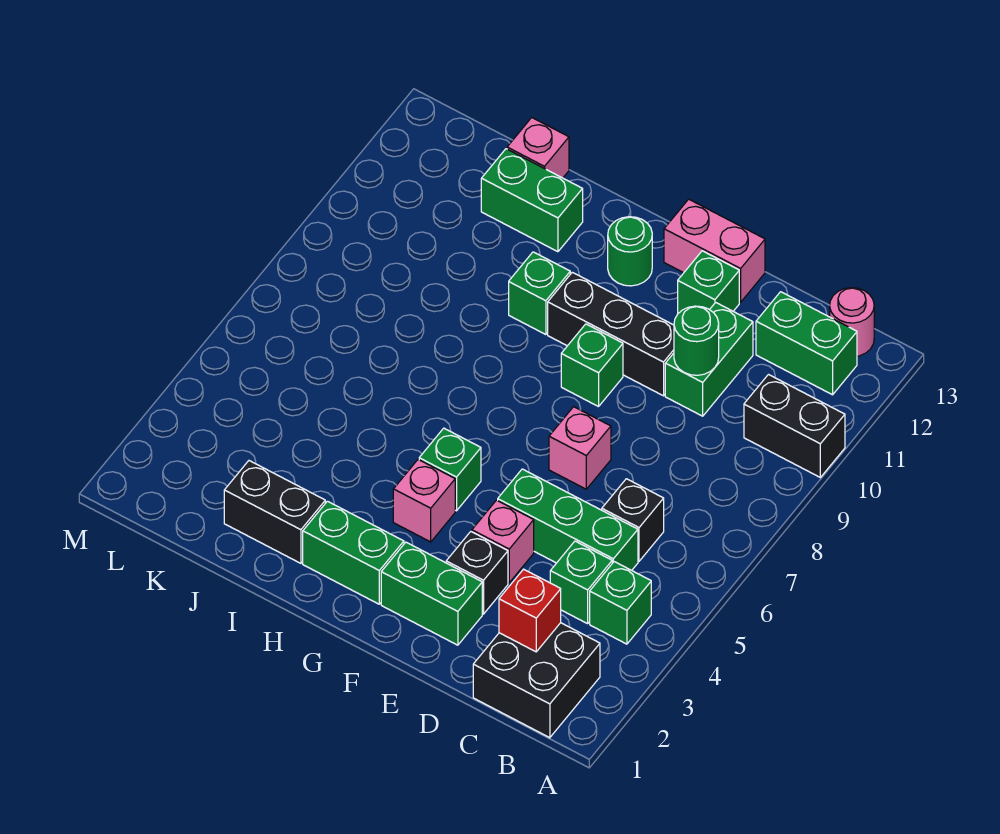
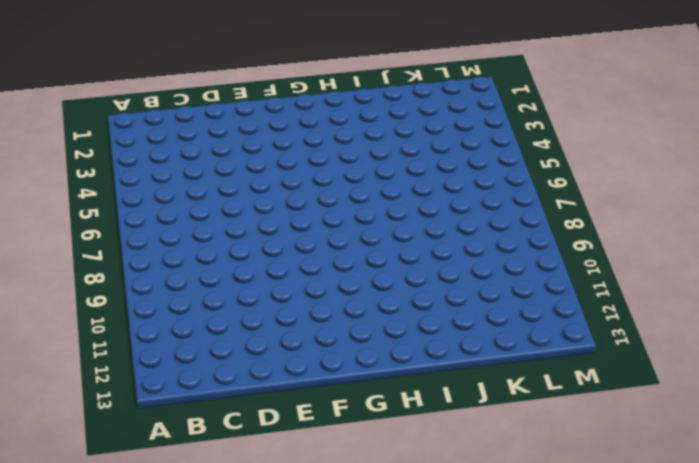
none -> black 1x2 brick [744,375,845,477]
none -> black 2x2 brick [473,623,600,738]
none -> green 1x1 brick [590,562,651,644]

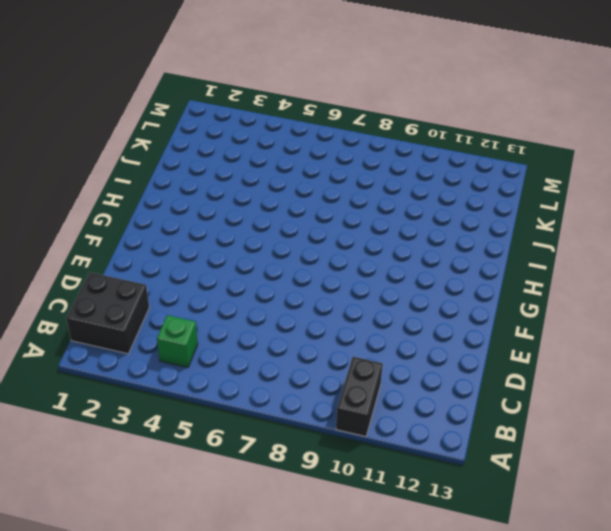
none -> green 1x2 brick [756,292,857,395]
none -> pink 1x1 round brick [830,288,874,356]
none -> green 1x1 brick [550,541,612,624]

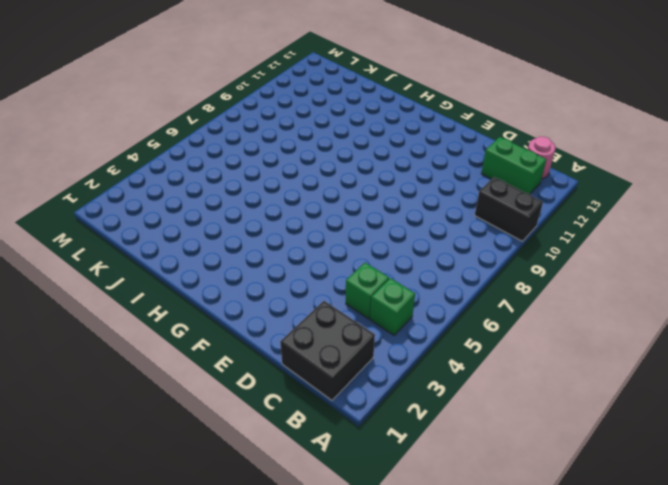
none -> green 1x3 brick [498,469,638,570]
none -> black 1x1 brick [602,479,664,561]
none -> green 1x2 brick [665,303,753,416]

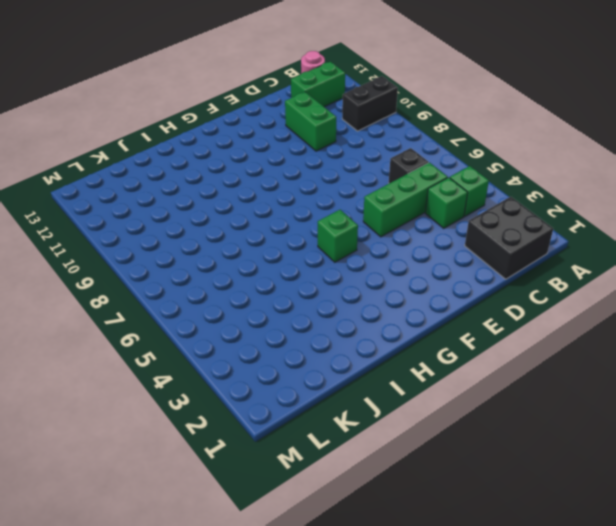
none -> green 1x2 brick [381,542,482,645]
none -> black 1x1 brick [446,532,508,614]
none -> pink 1x1 brick [472,500,534,583]

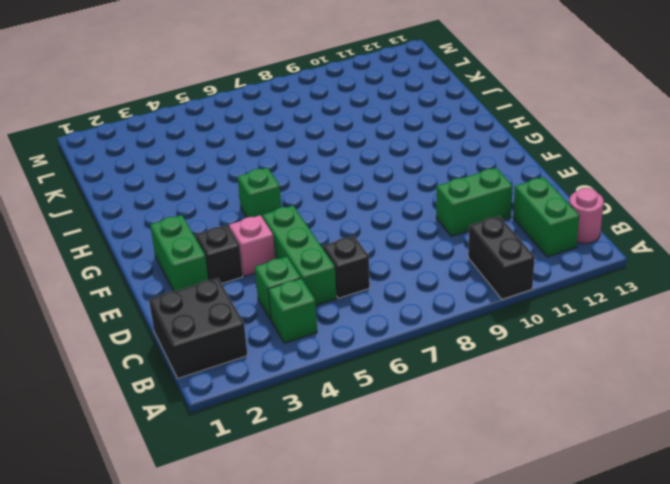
none -> pink 1x1 brick [549,407,611,489]
none -> black 1x3 brick [548,272,674,396]
none -> green 1x1 brick [678,251,739,313]

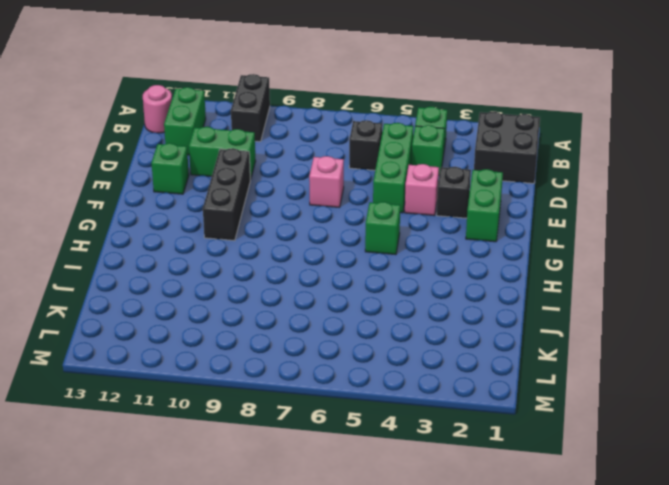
none -> pink 1x2 brick [664,199,765,302]
none -> green 1x1 brick [561,324,623,407]
none -> green 1x2 brick [303,501,404,604]

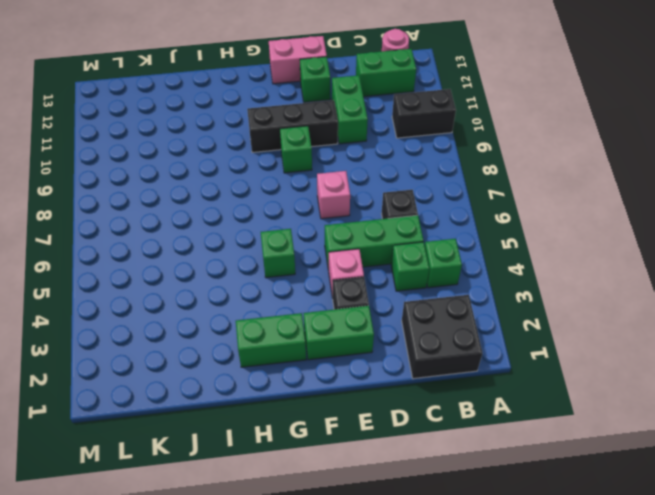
none -> pink 1x1 brick [393,460,455,542]
none -> green 1x1 round brick [608,217,652,286]
none -> green 1x1 brick [509,252,570,335]

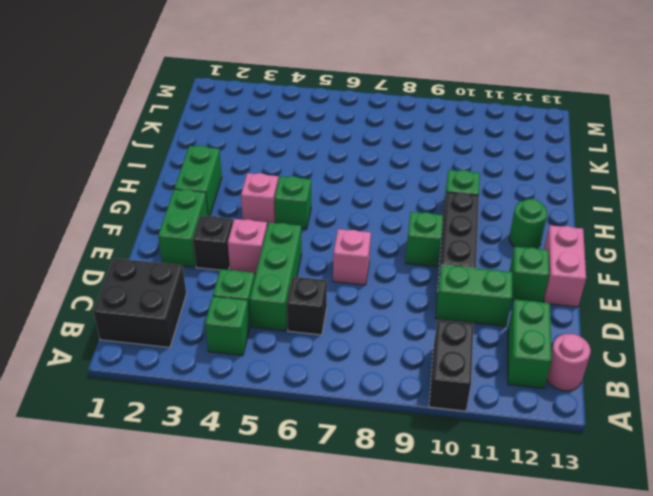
none -> black 1x2 brick [224,461,325,563]
none -> green 1x2 brick [481,149,583,252]
none -> pink 1x1 brick [507,118,569,178]

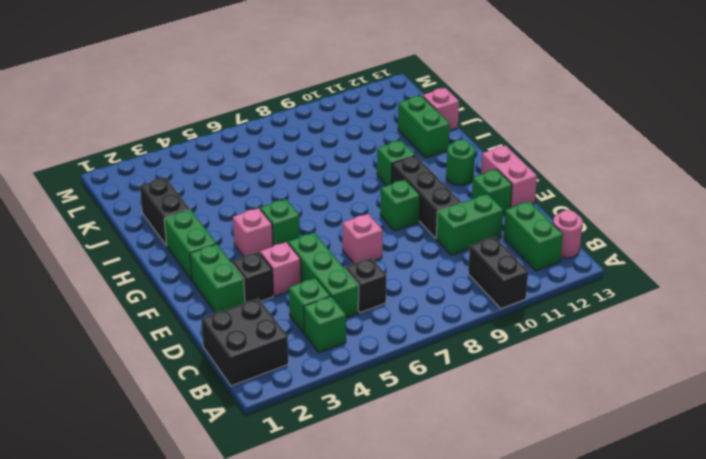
none -> red 1x1 brick [499,569,561,652]
none -> green 1x1 round brick [674,306,719,375]

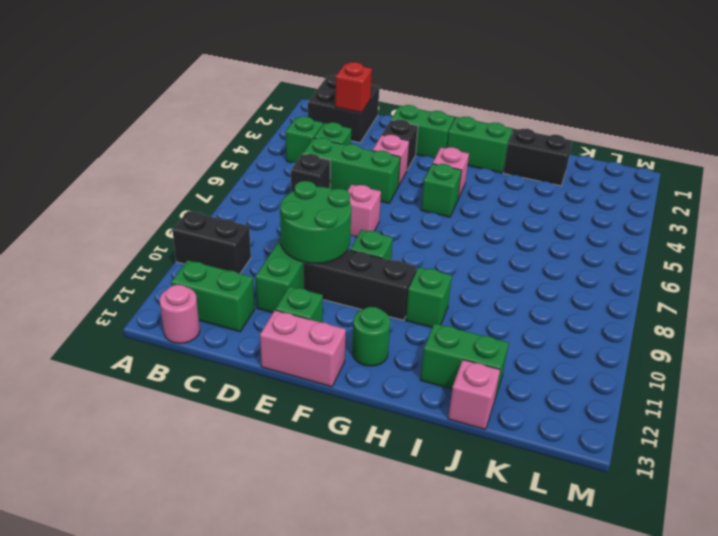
green 2x2 round brick [280,181,351,263] -> green 1x1 round brick [674,306,719,375]

